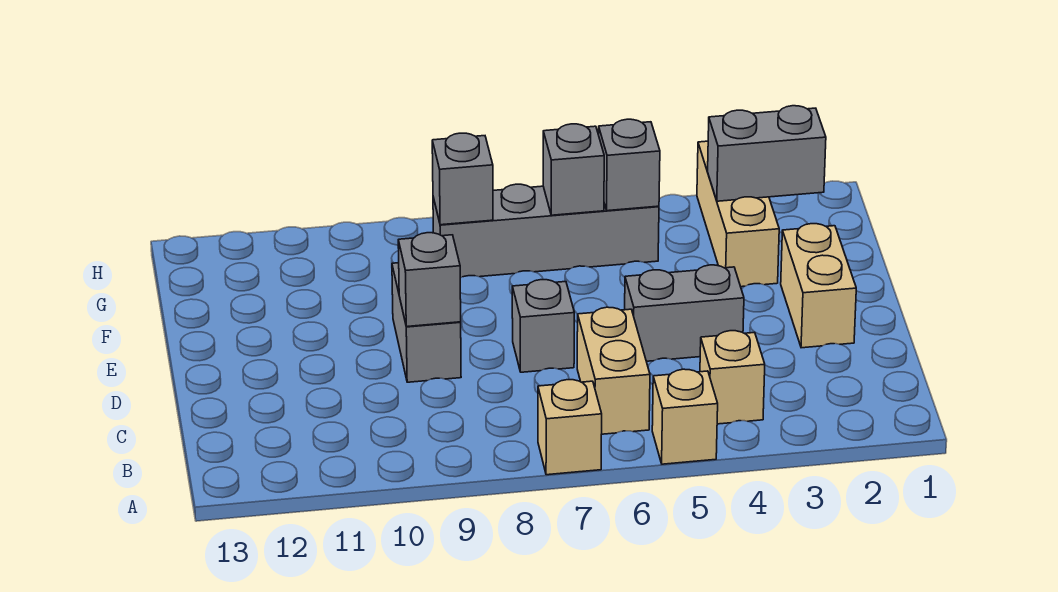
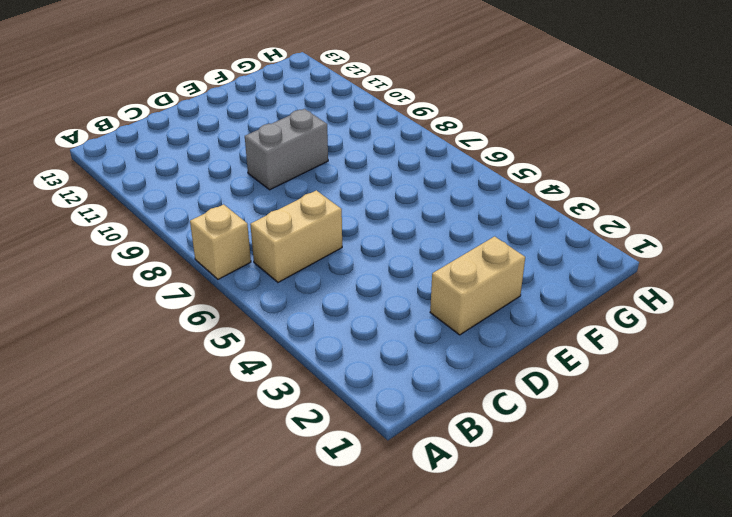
none -> tan 1x1 brick [652,369,718,464]
none -> tan 1x1 brick [700,331,765,424]
none -> grey 1x2 brick [625,265,744,361]

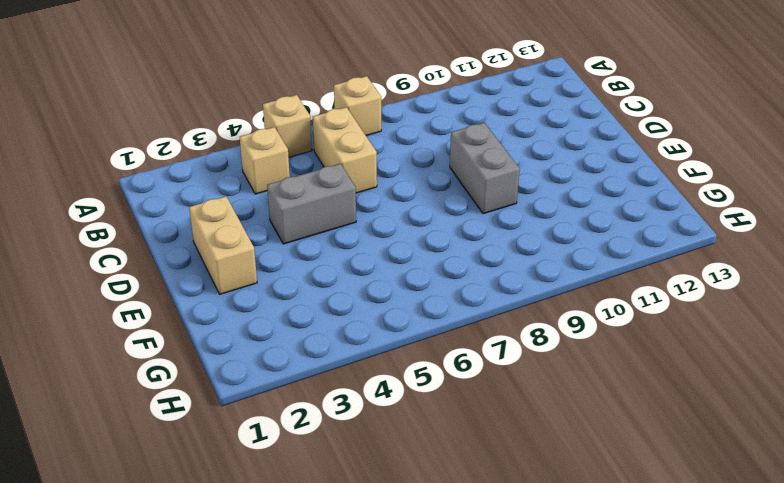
none -> grey 1x1 brick [512,280,574,372]
none -> tan 1x3 brick [697,141,779,287]
none -> grey 1x4 brick [433,184,659,278]

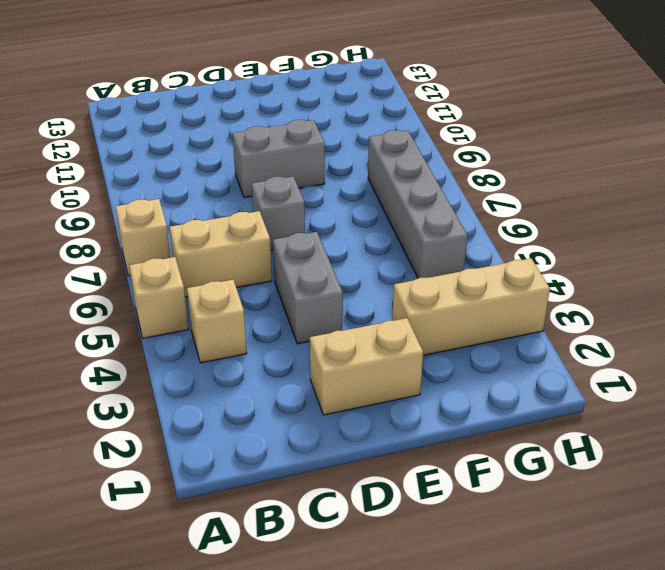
none -> grey 1x1 brick [398,233,461,327]
none -> grey 1x2 brick [708,106,826,201]
none -> grey 1x1 brick [599,119,660,211]

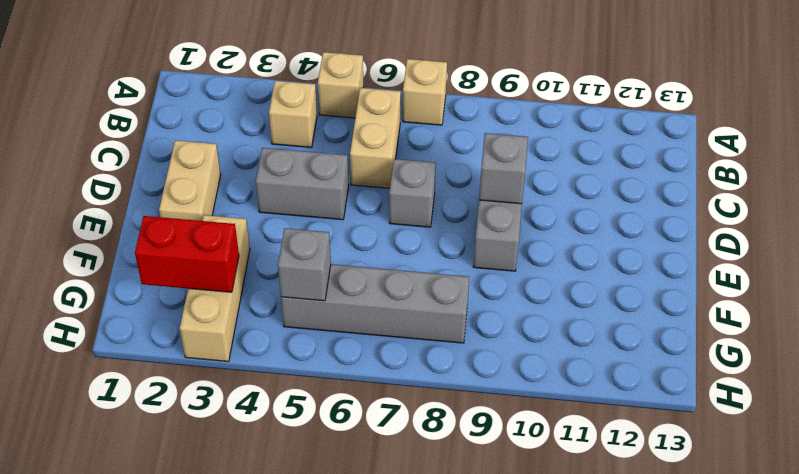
red 1x2 brick [135,216,239,292] -> grey 1x2 brick [708,106,826,201]
none -> grey 1x1 brick [543,124,604,215]
none -> grey 1x1 brick [432,133,493,225]

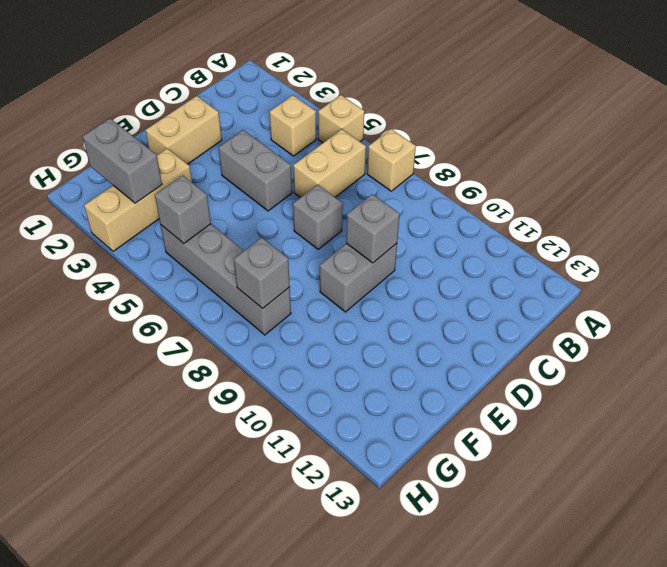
none -> grey 1x1 brick [543,124,604,215]

